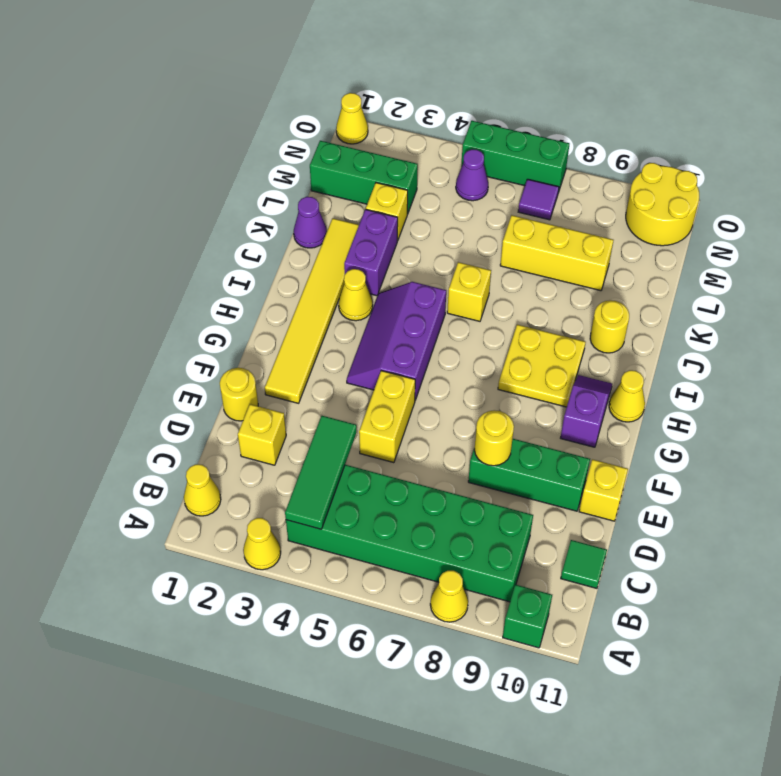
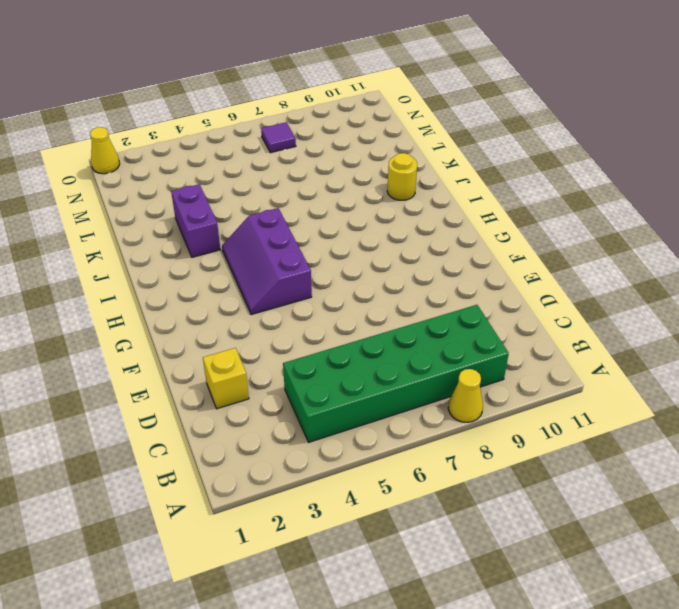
none -> yellow 1x1 cone [243,518,281,570]
none -> green 1x1 brick [503,585,552,648]
none -> yellow 1x1 cone [184,464,221,516]
none -> green 1x1 tile [561,540,607,588]

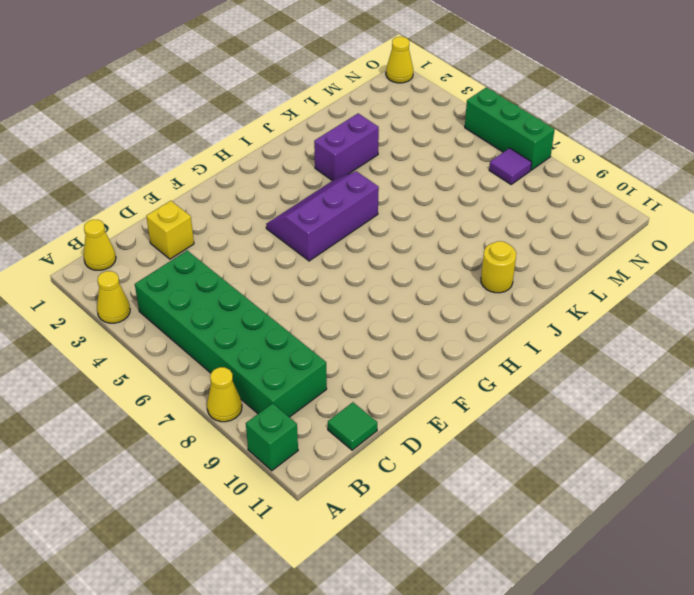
none -> yellow 1x1 round brick [220,368,258,421]
none -> yellow 1x2 brick [359,371,415,463]
none -> green 1x3 brick [468,439,590,511]
none -> yellow 1x1 brick [579,459,628,521]

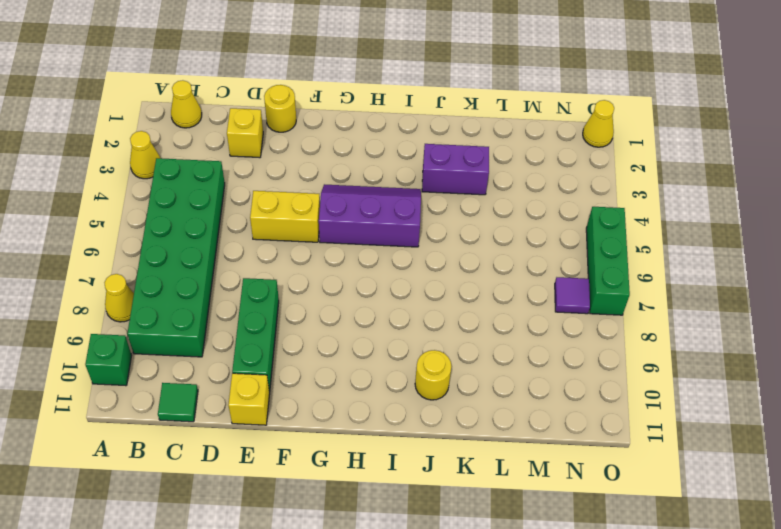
none -> yellow 1x6 tile [265,218,359,403]
none -> purple 1x2 slope [561,375,612,447]
none -> yellow 2x2 plate [498,325,586,407]
none -> yellow 1x1 cone [609,370,645,422]

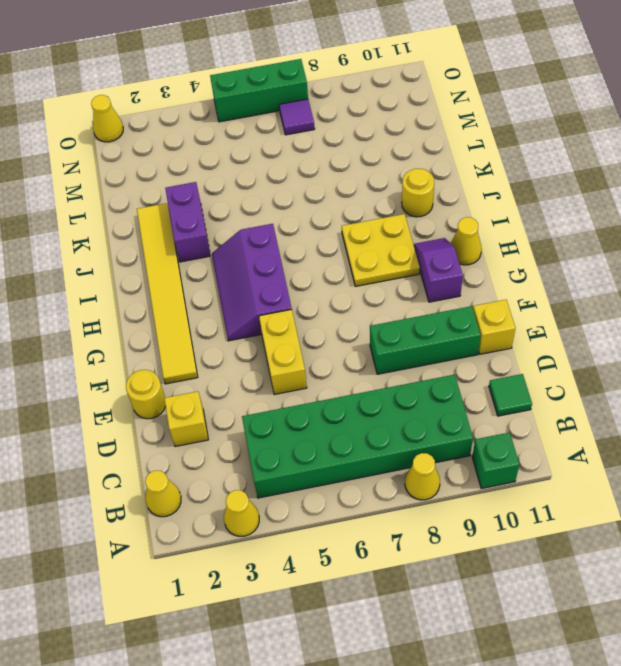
none -> yellow 1x1 cone [339,269,373,321]
none -> yellow 1x1 brick [447,262,491,321]
none -> purple 1x1 cone [294,197,327,248]
none -> yellow 1x1 brick [366,183,408,241]

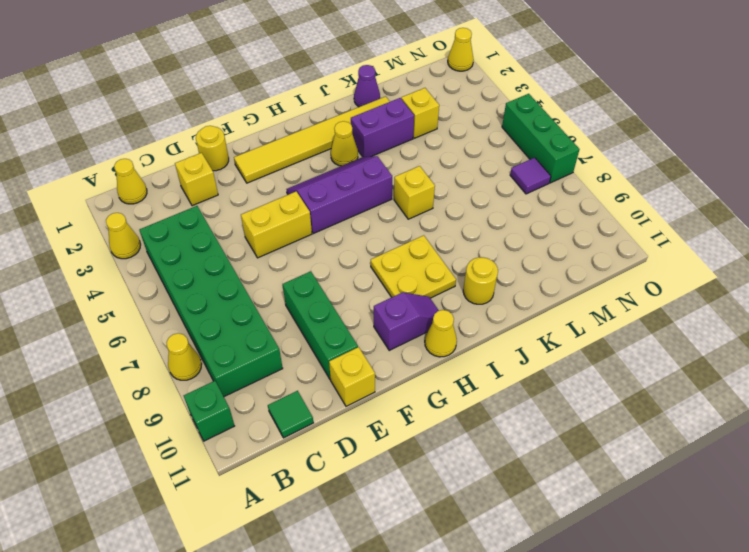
none -> yellow 1x3 brick [500,215,614,291]
none -> green 1x3 brick [310,141,418,214]
none -> purple 1x1 cone [456,149,488,201]
none -> yellow 2x2 round brick [626,163,699,246]

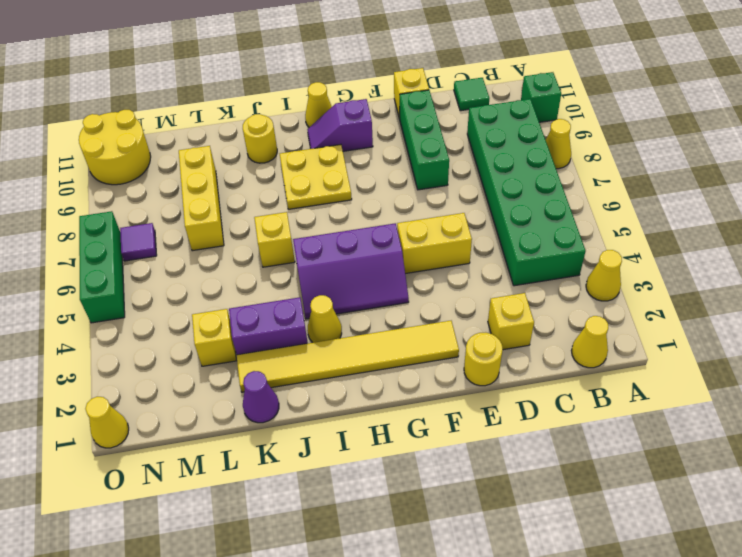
none -> green 1x3 brick [310,141,418,214]
none -> purple 1x1 cone [456,149,488,201]
none -> green 1x3 tile [285,416,357,529]
none -> yellow 1x1 round brick [474,410,514,466]

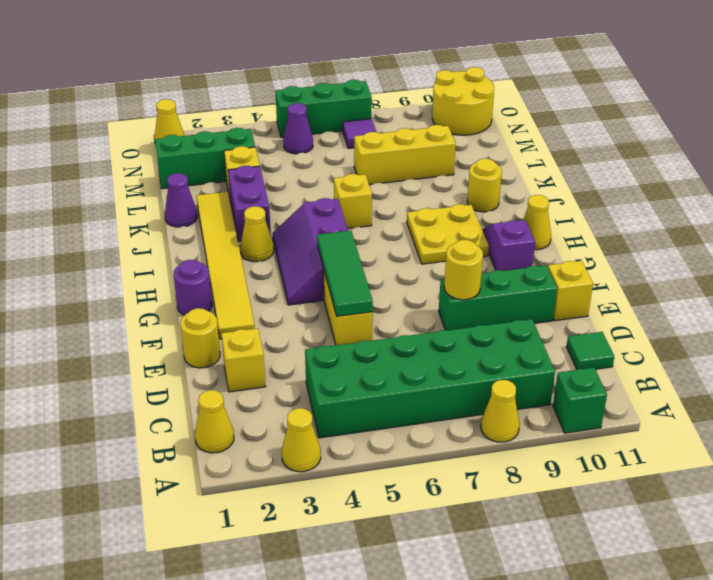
green 1x3 tile [317,230,373,316] -> green 1x3 tile moved to [285,416,357,529]
purple 1x1 round brick [173,260,212,315] -> none

